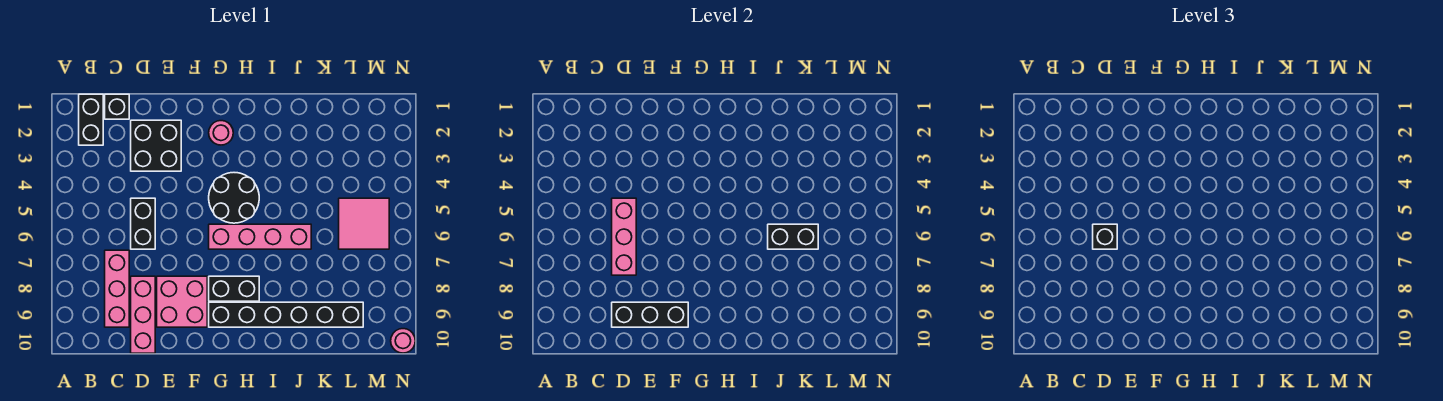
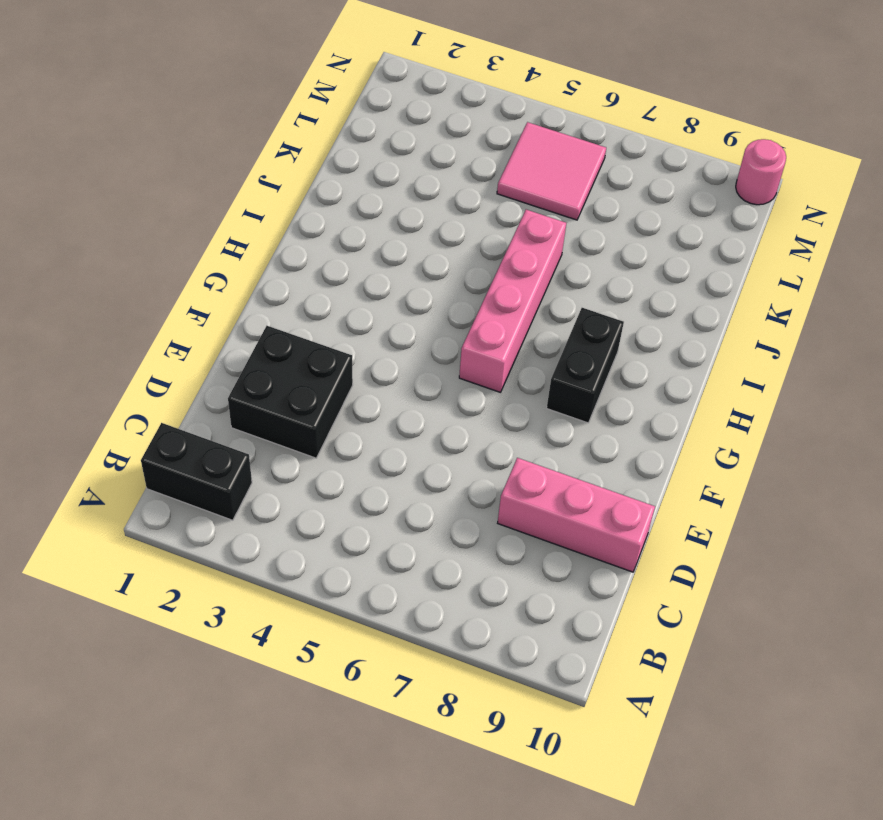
none -> black 1x1 brick [105,94,129,119]
none -> pink 1x3 brick [105,250,129,327]
none -> black 1x2 brick [131,198,155,249]

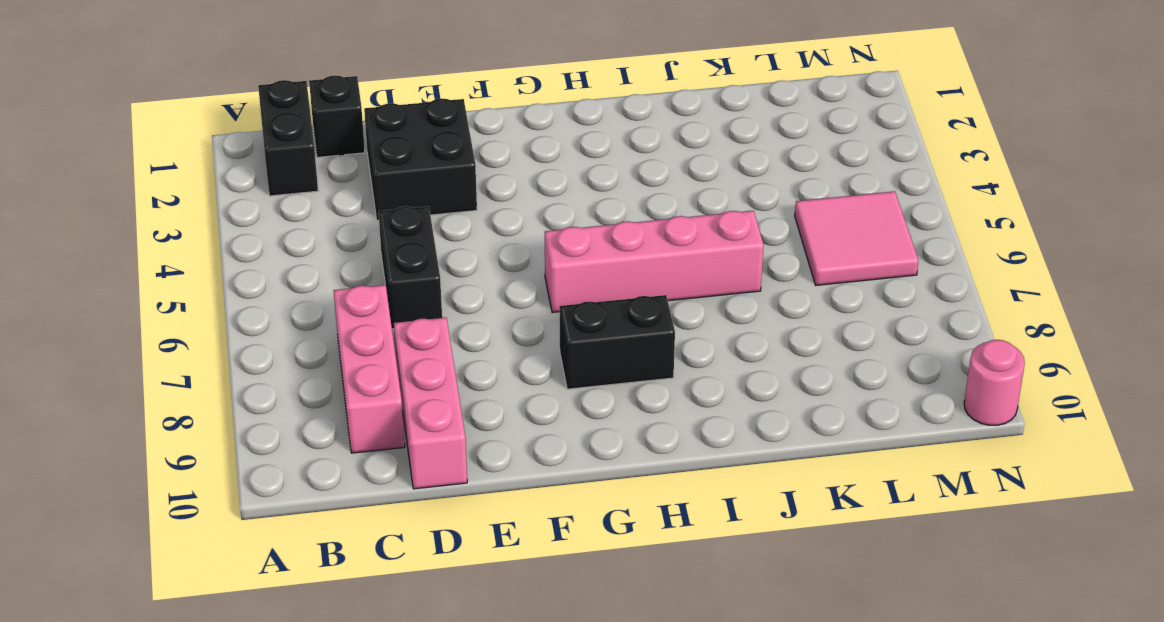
none -> pink 2x2 brick [157,276,207,327]
none -> pink 1x1 round brick [209,121,233,145]
none -> black 2x2 round brick [209,173,259,223]

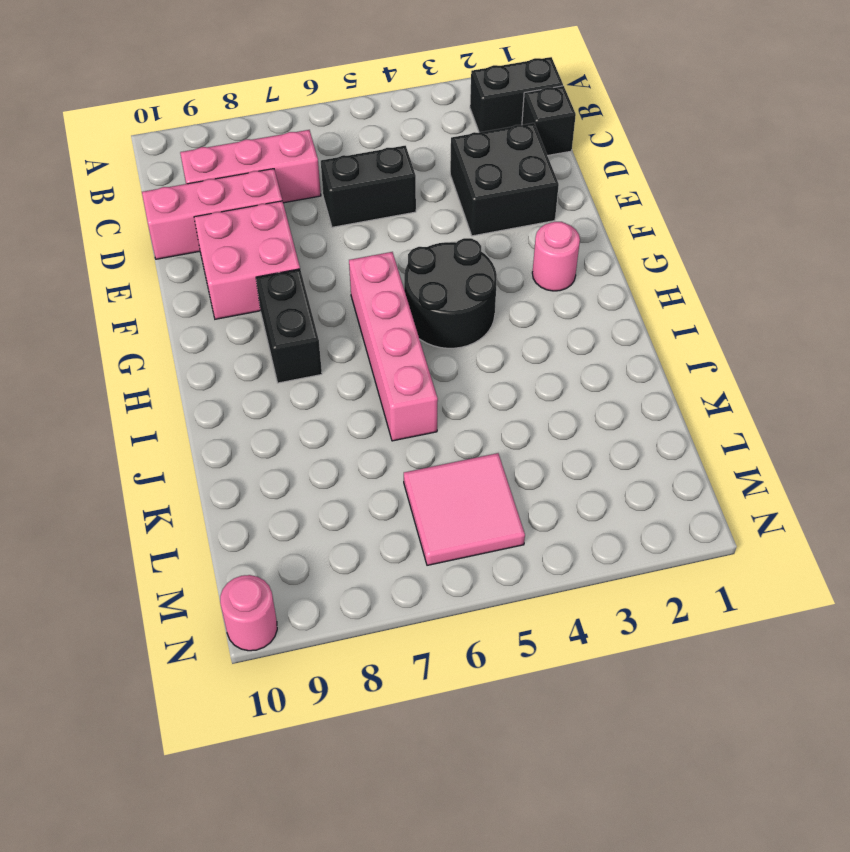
none -> black 1x6 brick [209,302,363,327]
none -> pink 1x3 brick [612,198,636,275]
none -> black 1x3 brick [612,302,688,327]

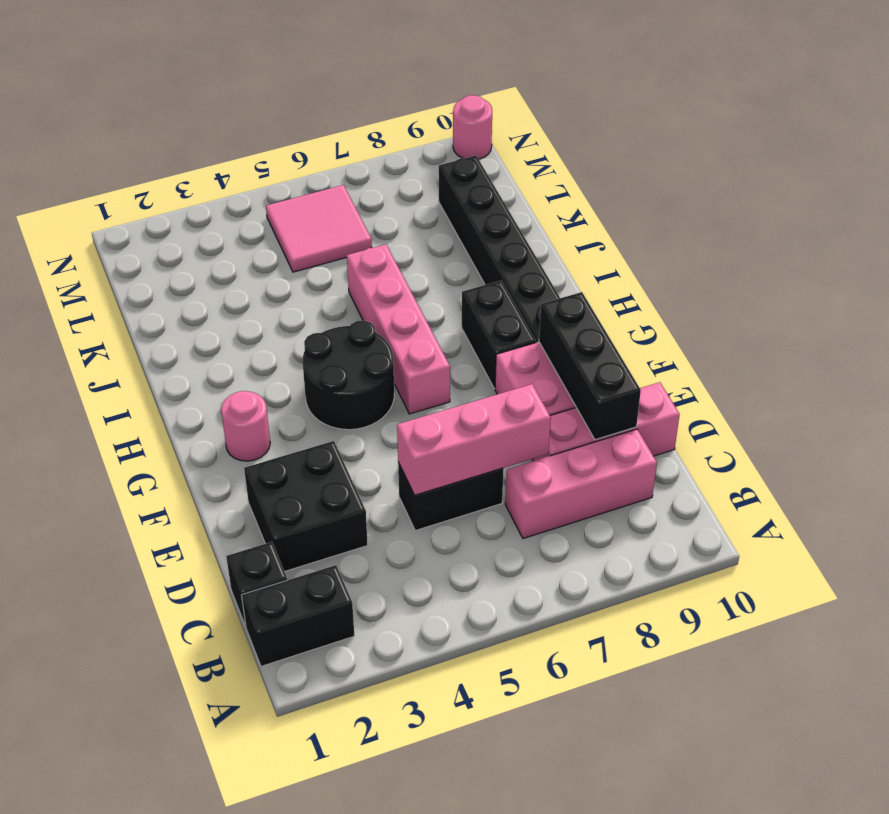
none -> black 1x2 brick [768,224,818,249]
none -> black 1x1 brick [1093,224,1117,249]

